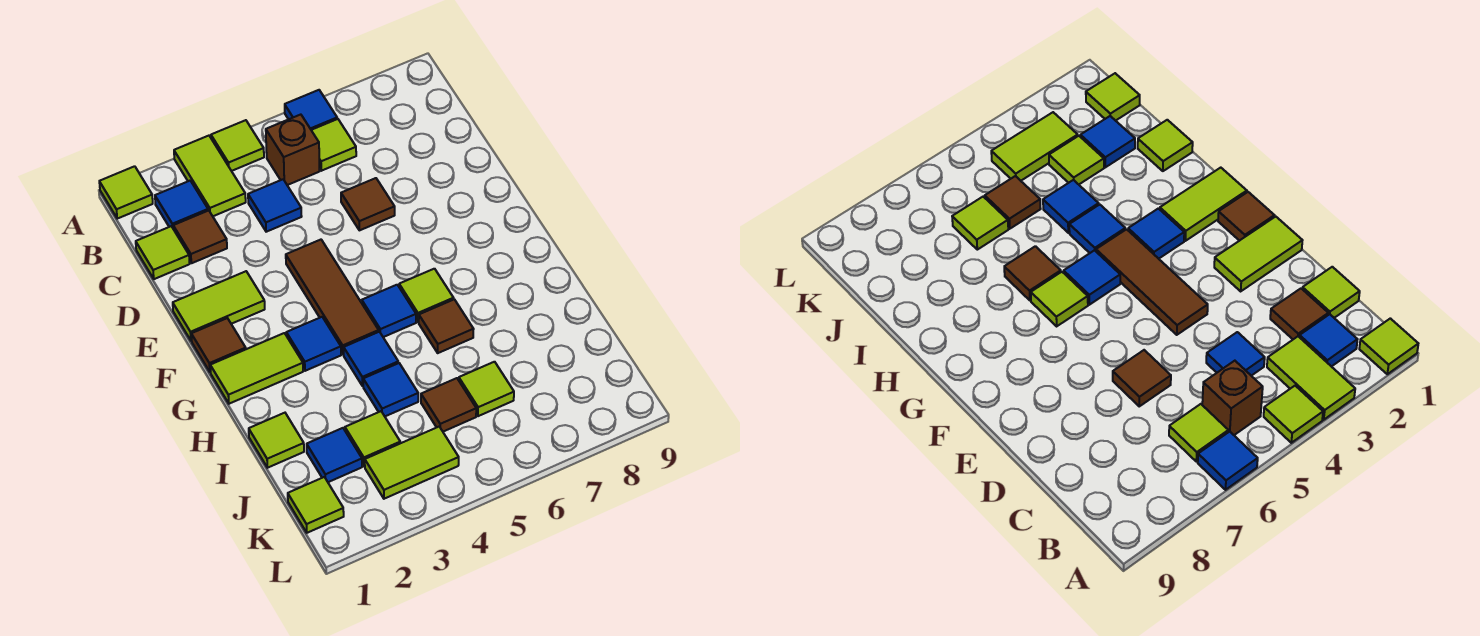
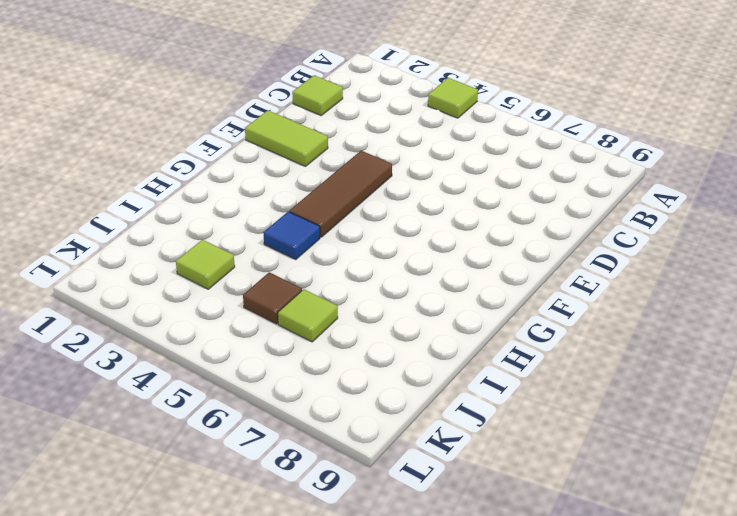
none -> lime 1x1 tile [99,166,153,219]
none -> lime 1x2 tile [174,136,246,216]
none -> blue 1x1 tile [285,90,337,130]

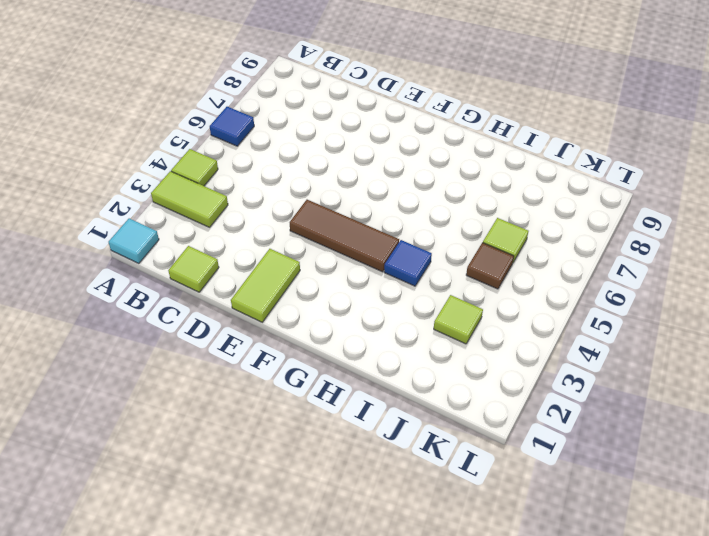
cyan 1x1 tile [109,218,159,263] -> lime 1x1 tile [99,166,153,219]
none -> blue 1x1 tile [155,181,208,228]
none -> brown 1x1 brick [266,115,320,185]
none -> lime 1x1 tile [311,119,356,171]

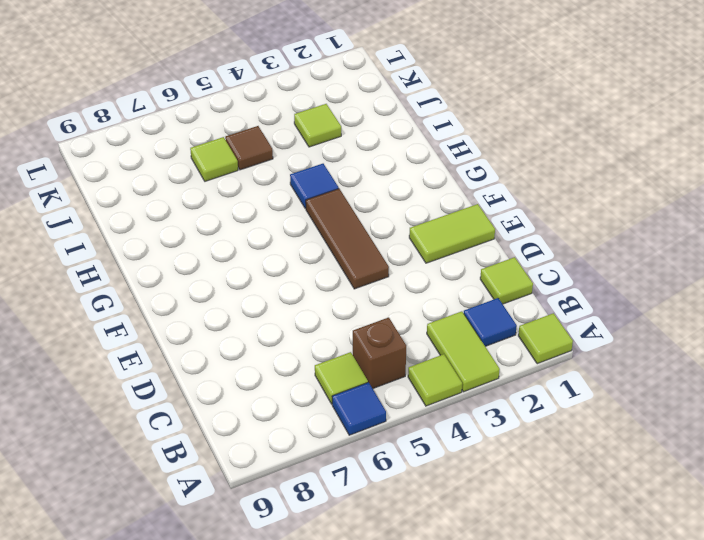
none -> brown 1x1 tile [173,211,227,263]
none -> blue 1x1 tile [248,179,302,232]
none -> brown 1x1 tile [341,178,395,230]

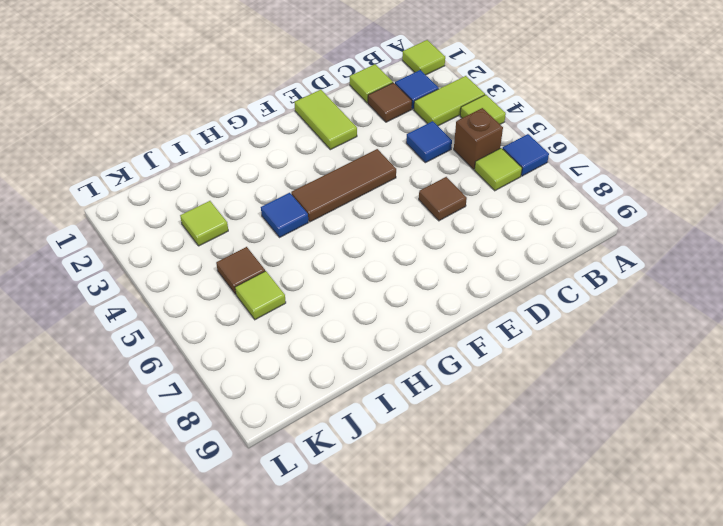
none -> brown 1x1 tile [191,318,246,372]
none -> lime 1x2 tile [210,333,303,404]
none -> blue 1x1 tile [286,317,341,371]

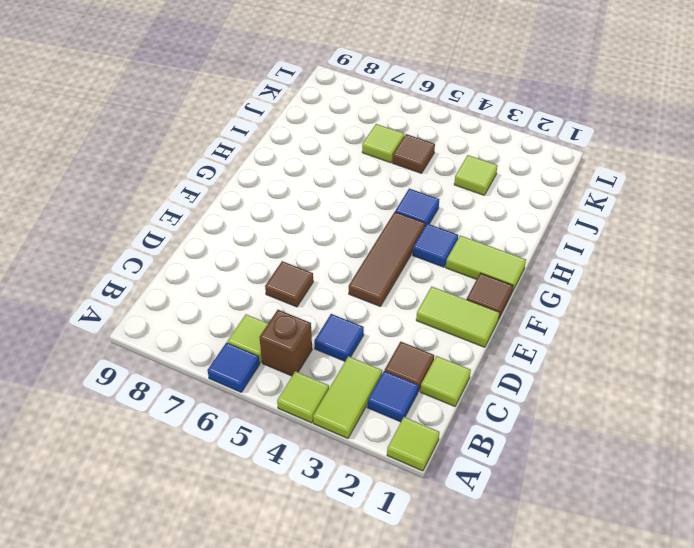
none -> blue 1x1 tile [362,285,416,337]
none -> lime 1x1 tile [399,269,454,322]
none -> brown 1x1 tile [419,299,474,353]

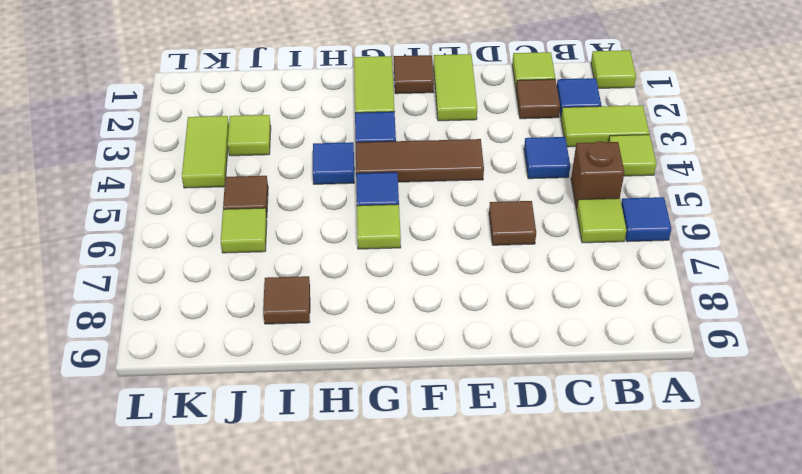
brown 1x1 tile [263,276,310,324] -> brown 1x1 tile moved to [419,299,474,353]
none -> lime 1x1 tile [249,413,304,468]
none -> blue 1x1 tile [363,363,418,416]
none -> blue 1x1 tile [307,428,362,482]

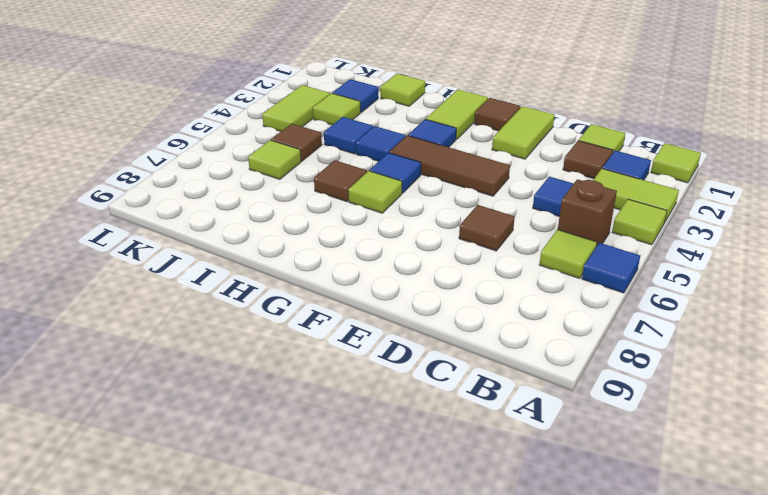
none -> lime 1x1 tile [288,477,344,533]

